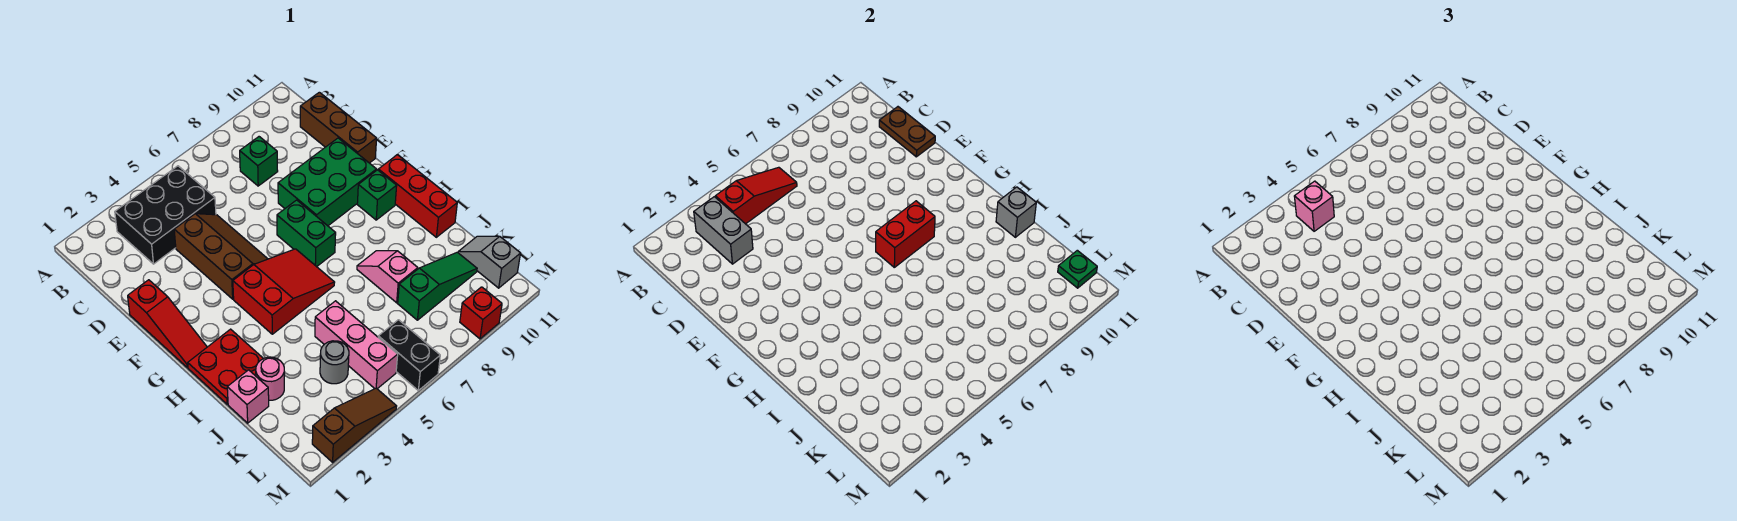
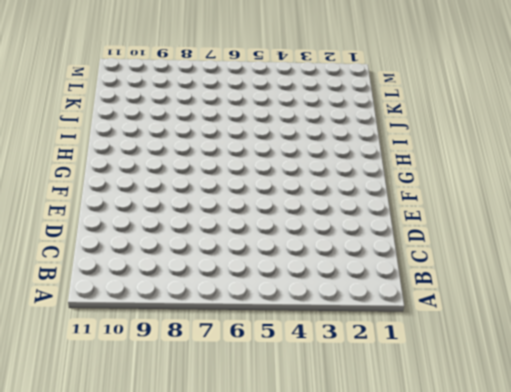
none -> black 2x3 brick [115,166,216,264]
none -> green 1x1 brick [240,137,278,186]
none -> brown 1x3 brick [300,92,377,163]

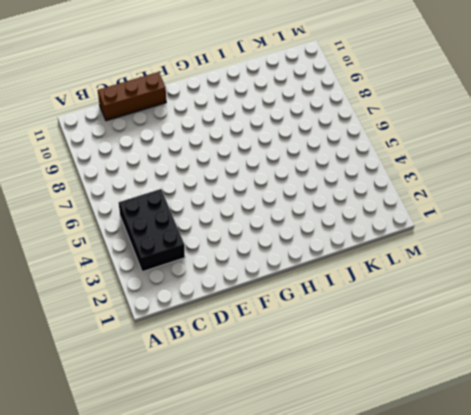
none -> green 1x1 brick [240,137,278,186]
none -> brown 2x3 slope [174,214,267,299]
none -> red 1x3 slope [128,280,207,368]

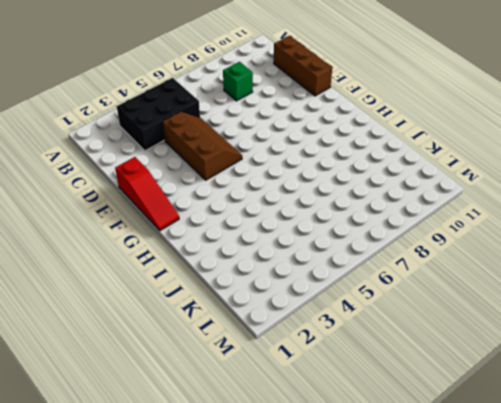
none -> green 2x3 brick [278,138,377,226]
none -> green 1x2 brick [277,200,336,267]
none -> red 2x3 slope [233,249,335,334]

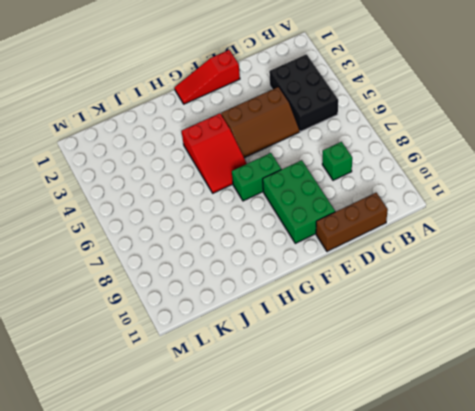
none -> green 1x1 brick [357,170,397,220]
none -> red 1x3 brick [378,155,457,237]
none -> red 2x2 plate [188,329,263,404]

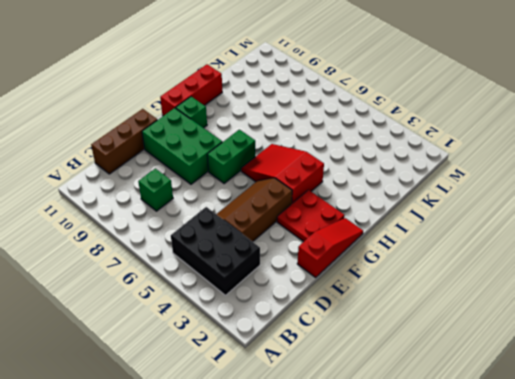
red 2x2 plate [277,190,344,242] -> red 2x2 plate moved to [188,329,263,404]
none -> pink 1x2 slope [357,251,418,303]
none -> pink 1x1 brick [227,370,269,423]
none -> pink 1x1 round brick [256,357,284,400]

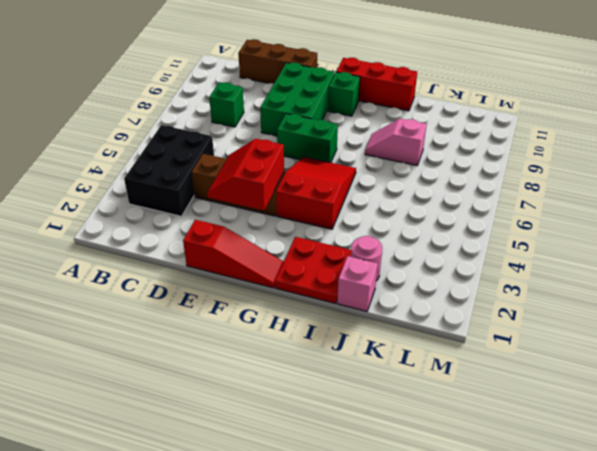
red 2x2 slope [207,139,284,210] -> none
none -> pink 1x3 brick [315,301,398,389]
none -> grey 1x1 round brick [320,341,349,384]
none -> green 1x3 slope [398,252,477,320]

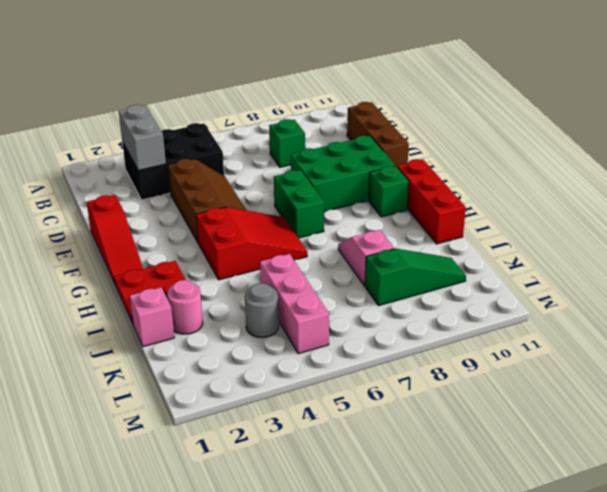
none -> grey 1x2 slope [458,236,521,288]
none -> black 1x2 brick [378,320,440,390]
none -> brown 1x3 slope [312,388,397,462]

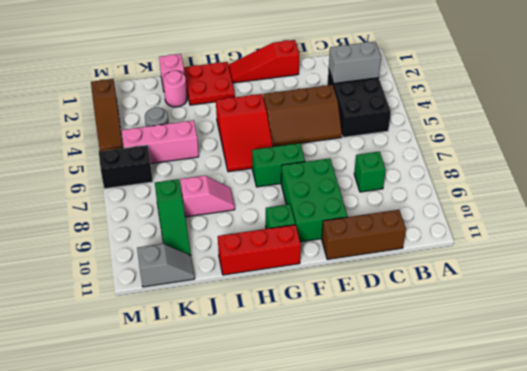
none -> red 1x1 brick [460,287,502,339]
none -> red 1x3 slope [715,167,797,224]
none -> brown 1x2 plate [879,107,935,157]

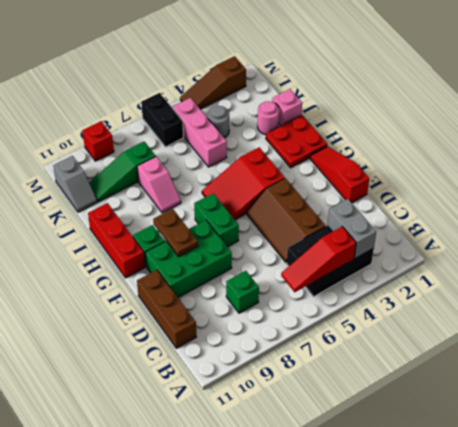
brown 1x2 plate [153,209,198,257] -> brown 1x2 plate moved to [879,107,935,157]
none -> red 1x2 brick [876,201,935,267]
none -> grey 1x1 brick [996,187,1036,237]
none -> green 1x1 plate [1058,250,1097,288]

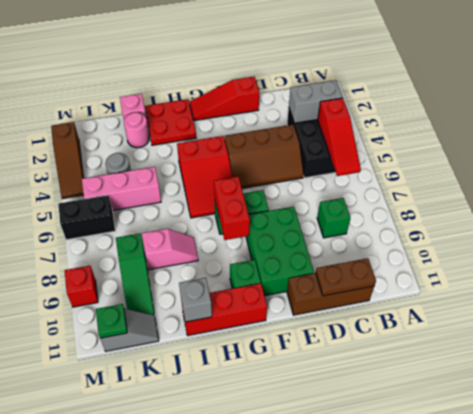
none -> pink 1x1 brick [1294,181,1334,231]

